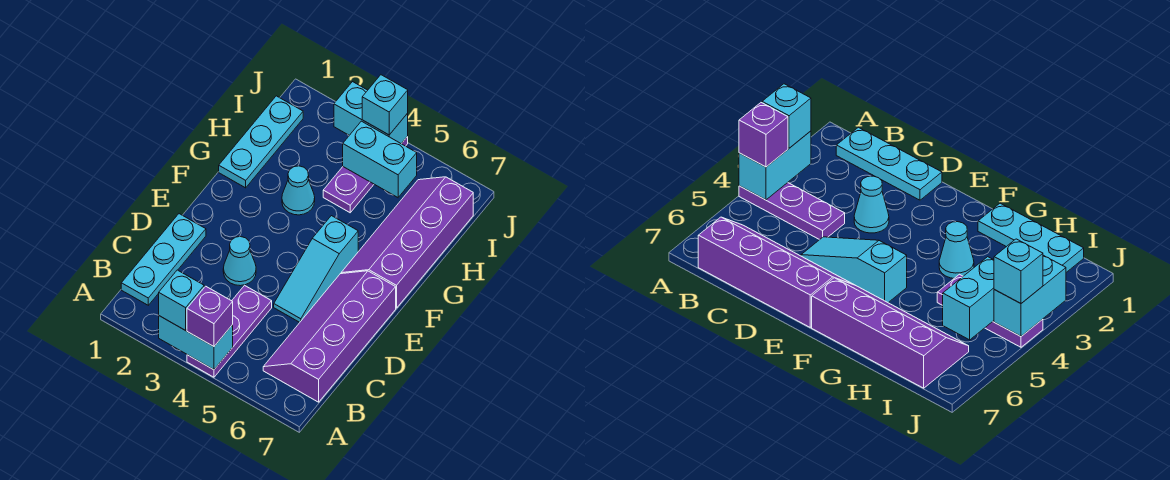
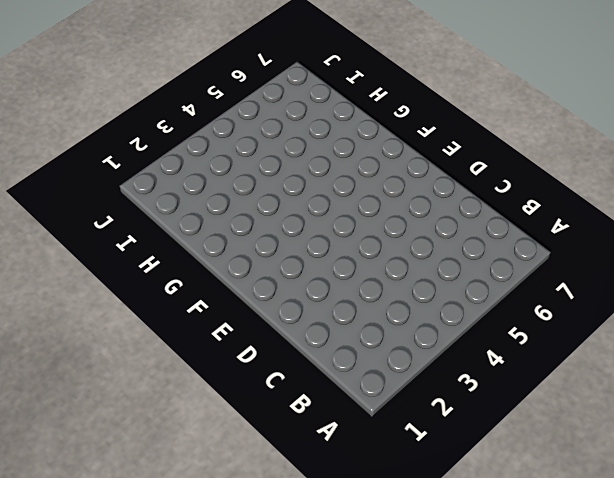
none -> purple 1x3 plate [187,285,272,377]
none -> cyan 1x3 plate [121,214,206,305]
none -> purple 2x4 slope [263,271,396,402]

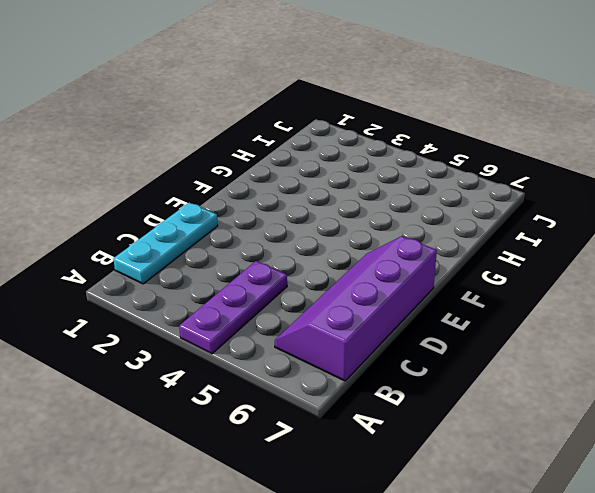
none -> cyan 1x1 cone [223,237,256,286]
none -> cyan 1x3 slope [274,216,358,322]
none -> purple 2x4 slope [341,177,473,308]

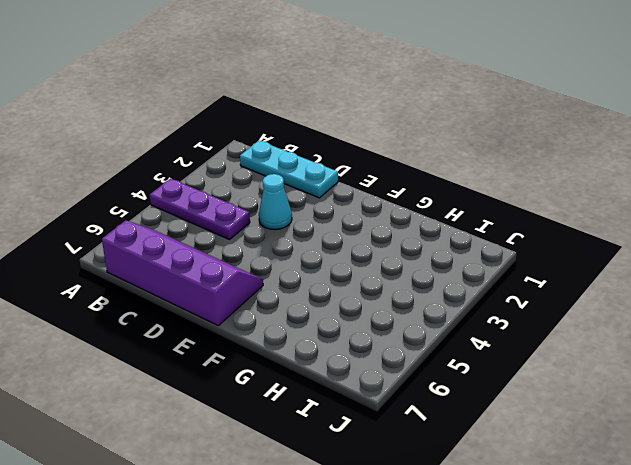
none -> cyan 1x3 slope [274,216,358,322]
none -> purple 2x4 slope [341,177,473,308]
none -> cyan 1x3 plate [219,96,303,188]

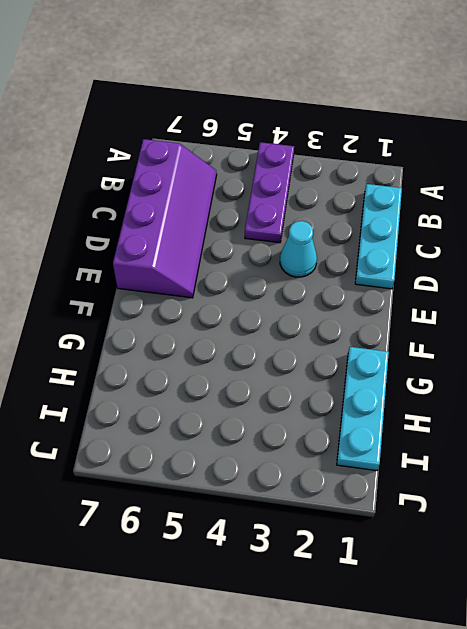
none -> cyan 1x3 slope [274,216,358,322]
none -> purple 2x4 slope [341,177,473,308]
none -> cyan 1x1 cone [282,166,315,215]

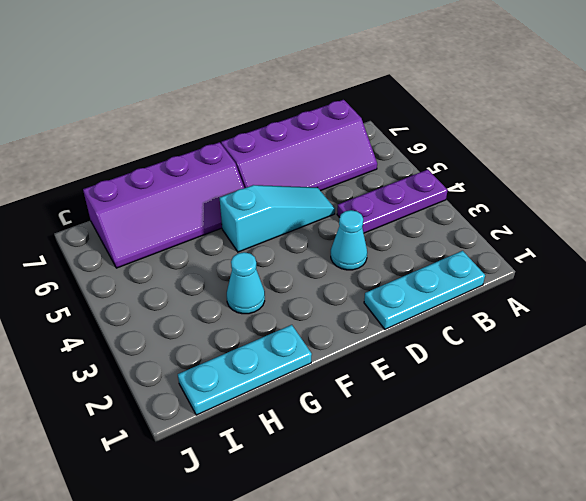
none -> purple 1x3 plate [323,136,408,213]
none -> cyan 1x2 brick [159,316,233,370]
none -> cyan 1x2 brick [343,121,417,197]

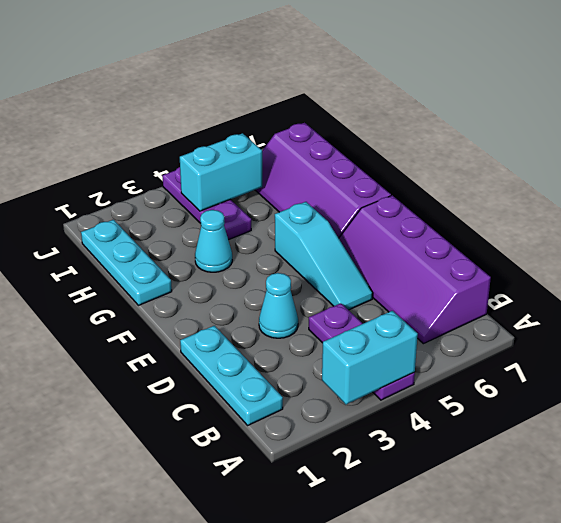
none -> cyan 1x2 brick [334,82,408,143]
none -> cyan 1x1 brick [159,270,204,330]
none -> purple 1x1 brick [187,286,233,347]

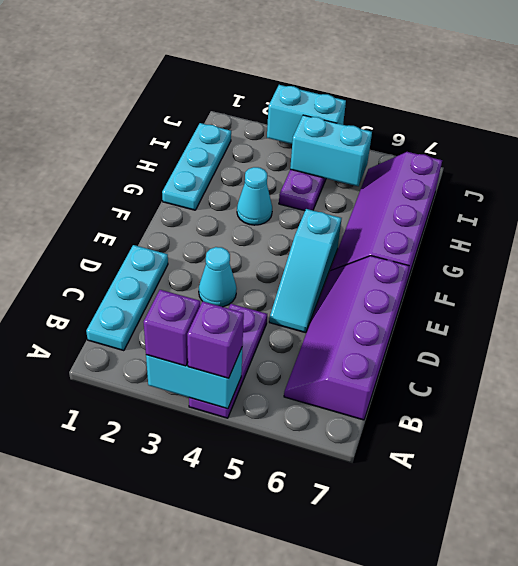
purple 1x1 brick [144,290,200,366] -> cyan 1x1 brick [159,270,204,330]
none -> cyan 1x1 brick [362,75,408,135]

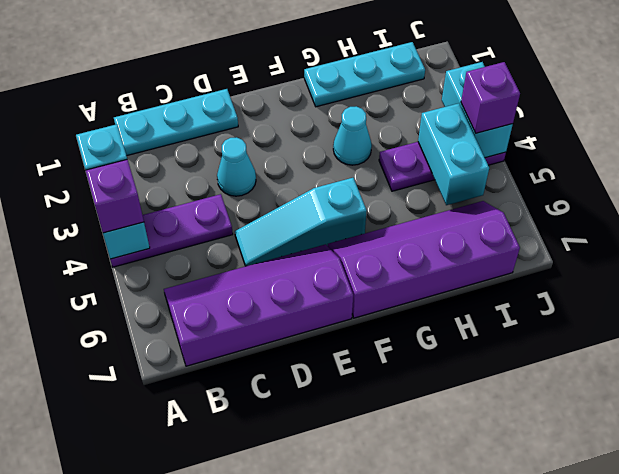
purple 1x1 brick [461,62,520,133] -> cyan 1x1 brick [362,75,408,135]

